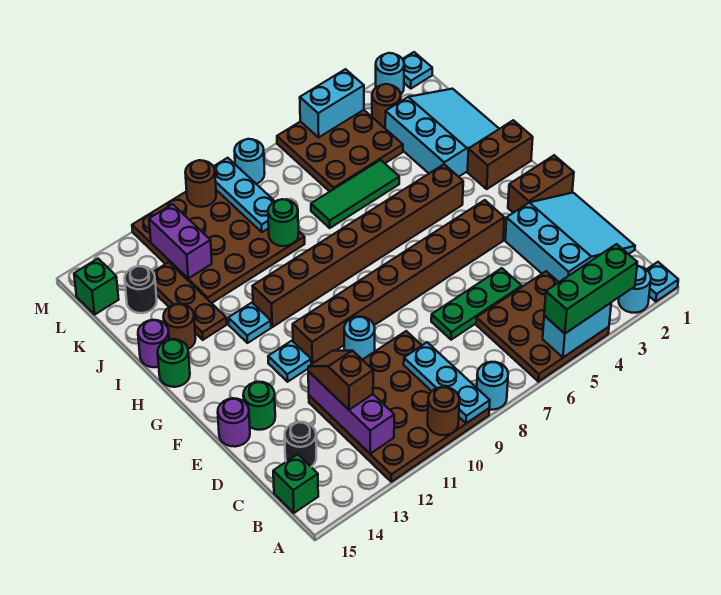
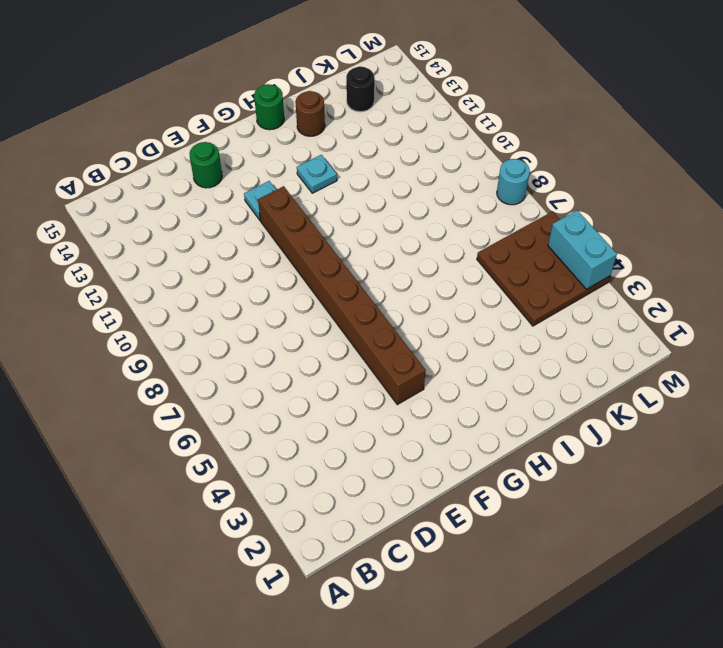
none -> cyan 1x1 plate [647,262,678,302]
none -> cyan 1x1 round brick [619,266,651,313]
none -> brown 3x3 plate [476,271,609,382]
none -> cyan 1x1 round brick [477,362,508,410]

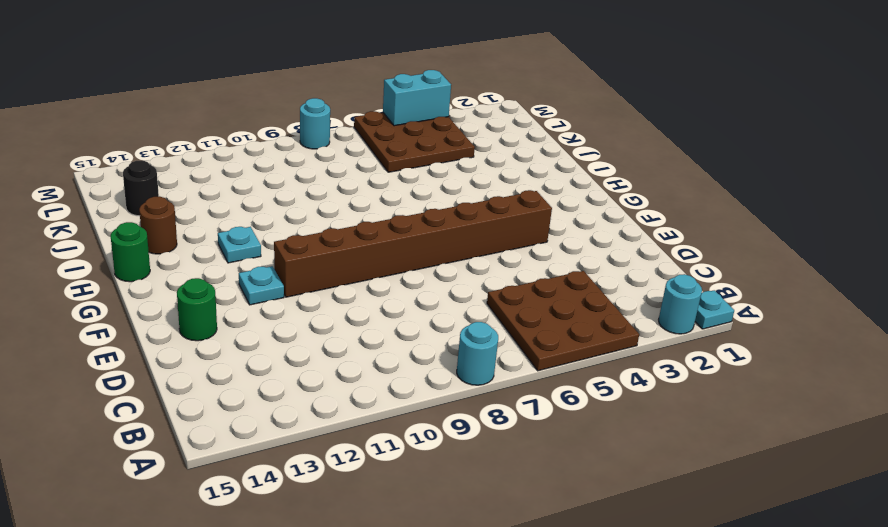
none -> brown 4x4 plate [309,331,489,482]
none -> green 1x1 brick [273,454,318,513]
none -> cyan 3x3 slope [505,193,635,282]
none -> black 1x1 round brick [285,422,316,467]

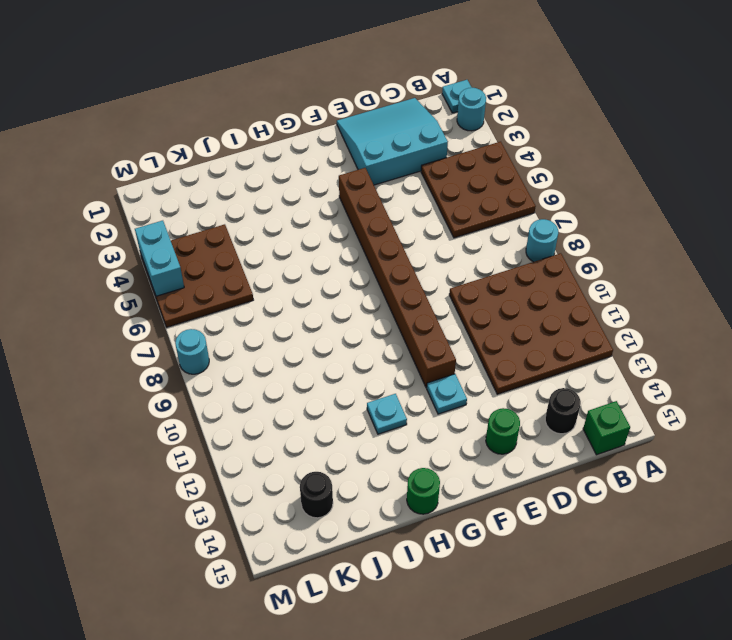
none -> green 1x3 plate [431,268,522,340]
none -> cyan 1x1 round brick [344,317,375,360]
none -> purple 1x1 round brick [218,398,250,447]
none -> brown 1x2 brick [508,155,574,213]

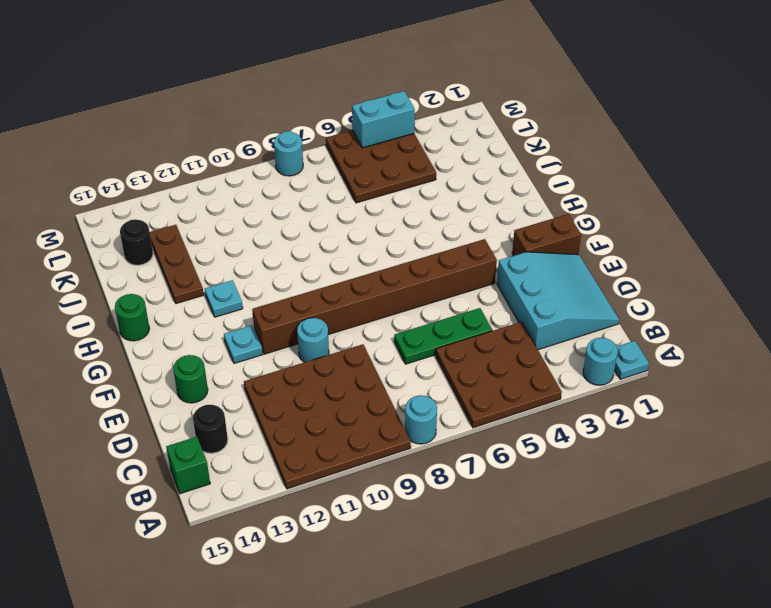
none -> purple 1x1 round brick [218,398,250,447]
none -> brown 1x2 brick [468,120,533,189]
none -> brown 1x8 brick [253,164,463,327]
none -> cyan 3x3 slope [385,89,499,177]

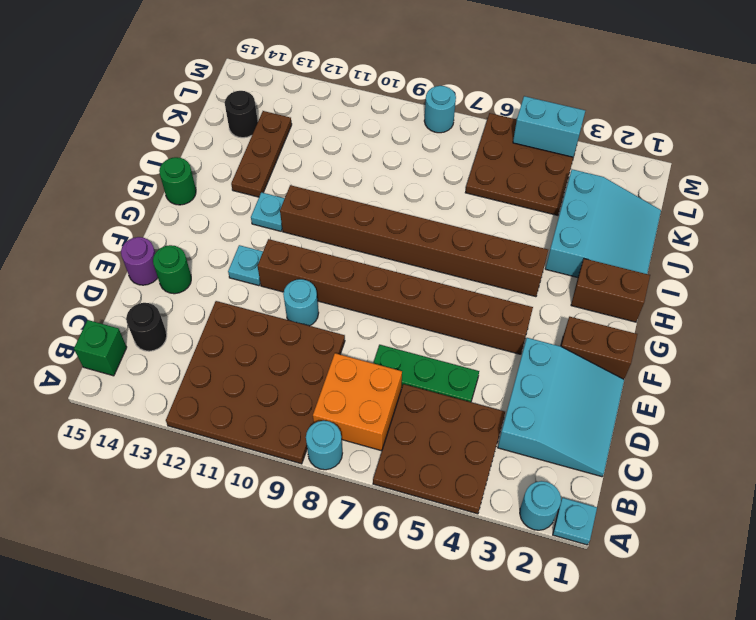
orange 2x2 brick [313,353,402,451] -> none
none -> brown 1x1 round brick [163,304,195,349]
none -> purple 1x1 round brick [138,320,169,367]
none -> green 1x3 tile [311,160,399,228]
none -> brown 4x4 plate [132,190,305,303]

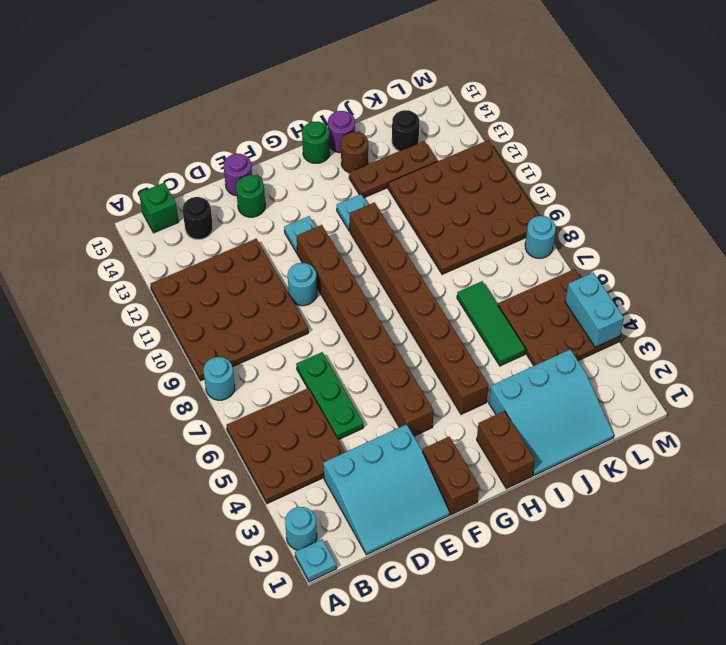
none -> brown 1x1 round brick [372,84,401,128]
none -> green 1x1 brick [74,259,119,314]
none -> cyan 1x1 plate [403,52,432,88]
none -> cyan 1x1 round brick [376,53,404,94]

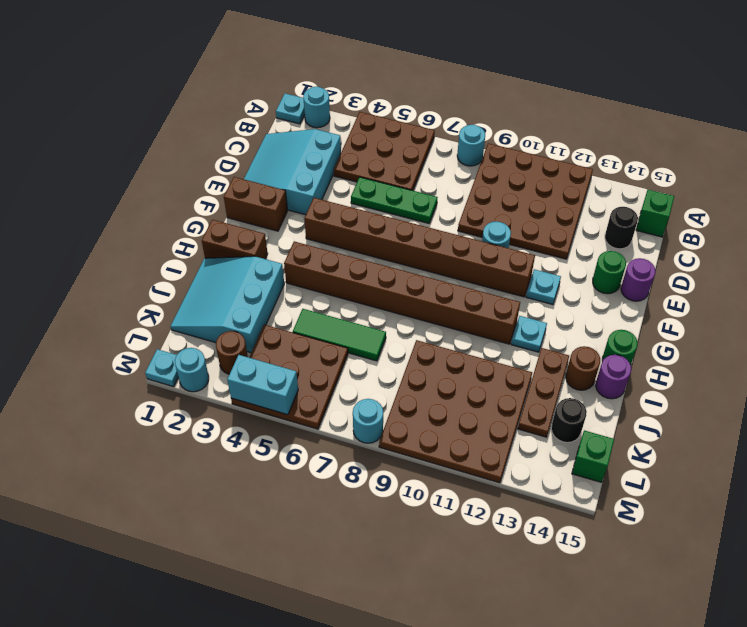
none -> cyan 1x2 brick [543,303,611,357]
none -> cyan 1x3 plate [404,342,490,423]
none -> brown 1x1 round brick [428,387,459,435]
none -> purple 1x3 brick [308,371,394,454]

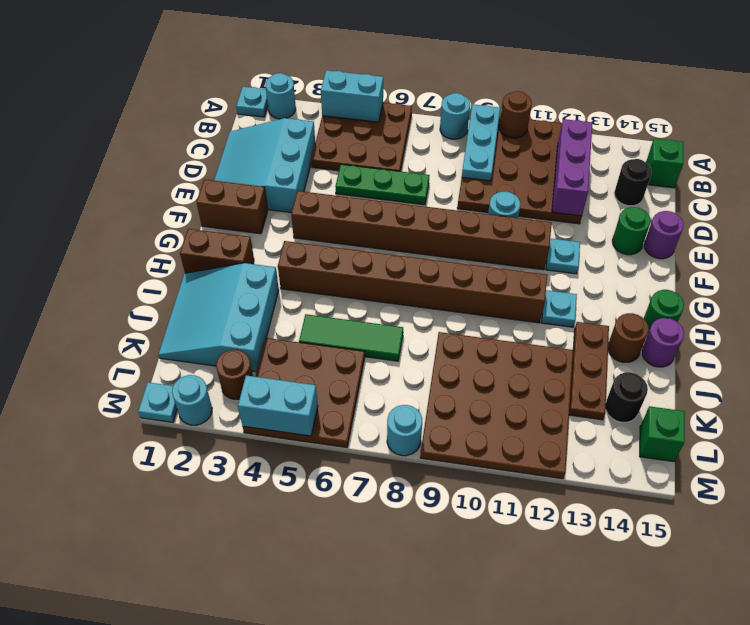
none -> green 1x1 round brick [268,199,298,246]
none -> cyan 1x3 plate [213,158,275,232]
none -> purple 1x2 brick [149,204,212,279]
none -> brown 1x1 round brick [185,160,216,207]

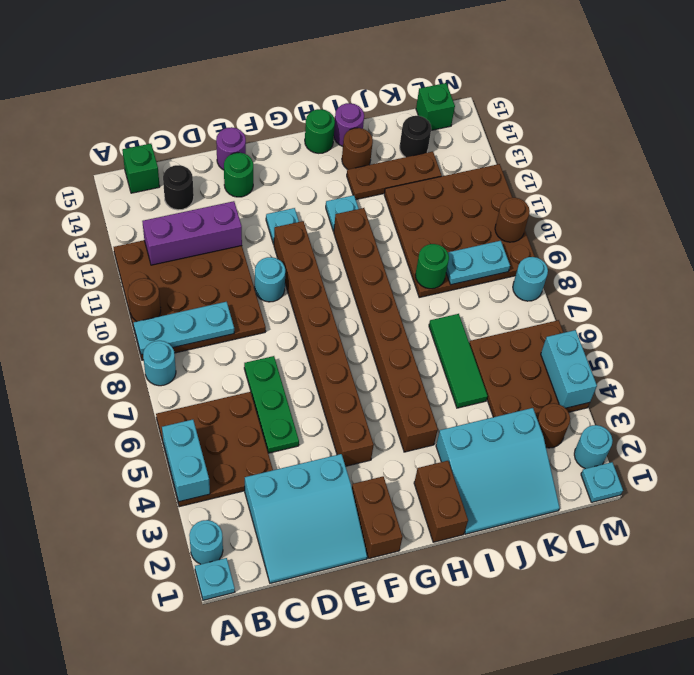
cyan 1x2 plate [446,241,510,285] -> cyan 1x3 plate [213,158,275,232]
none -> purple 1x2 brick [149,204,212,279]
none -> green 1x3 brick [544,244,637,333]
none -> brown 1x2 slope [308,351,373,410]

